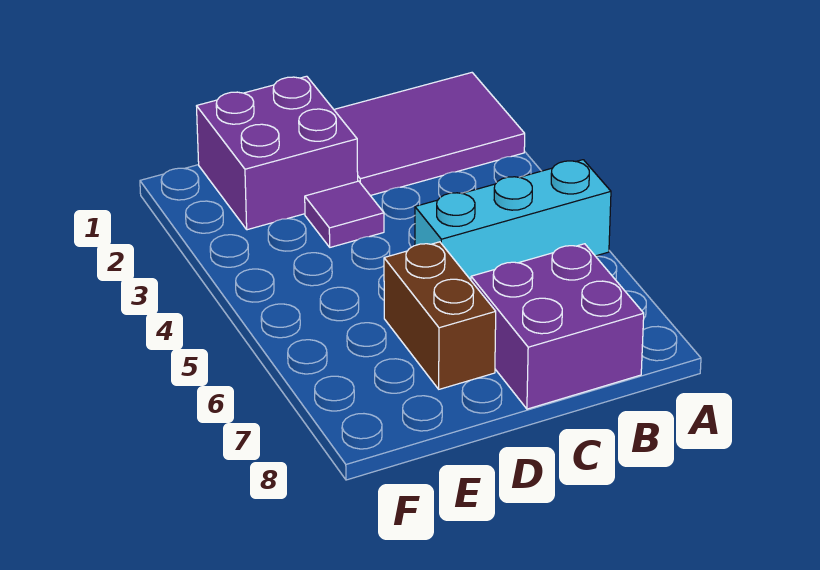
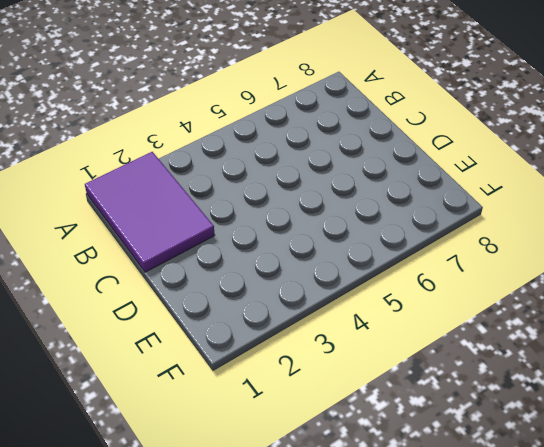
none -> cyan 1x3 brick [415,160,611,280]
none -> purple 2x2 brick [471,244,644,409]

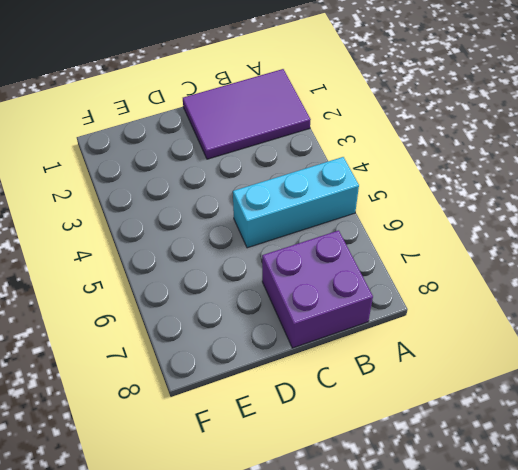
none -> purple 2x2 brick [197,76,358,230]
none -> purple 1x1 tile [305,181,384,247]

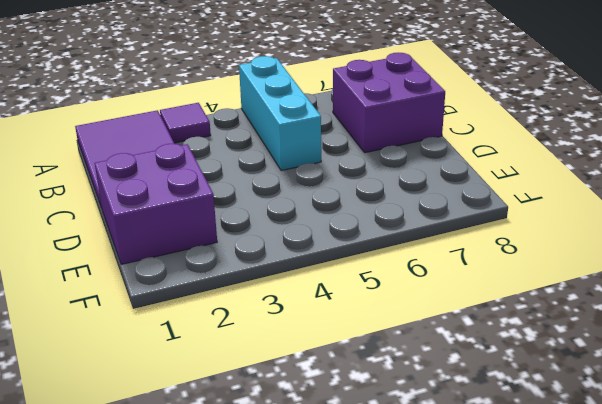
purple 1x1 tile [160,103,211,143] -> purple 1x1 tile moved to [305,181,384,247]
none -> brown 1x2 brick [384,242,496,389]

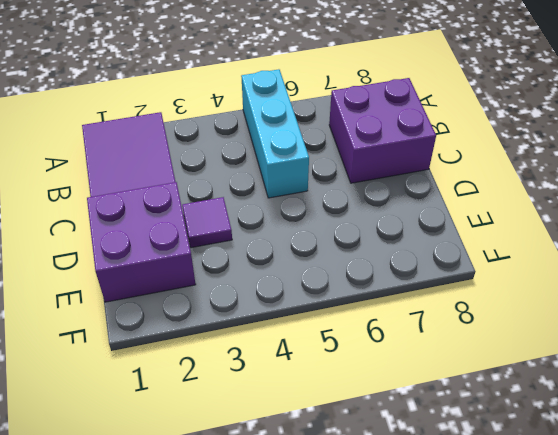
none -> brown 1x2 brick [384,242,496,389]

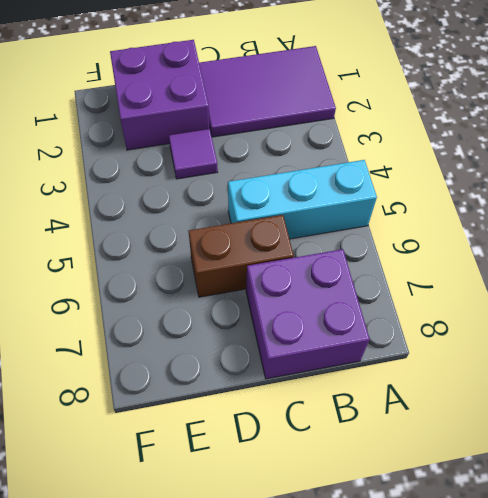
brown 1x2 brick [189,215,294,297] -> brown 1x2 brick turned to [384,242,496,389]

